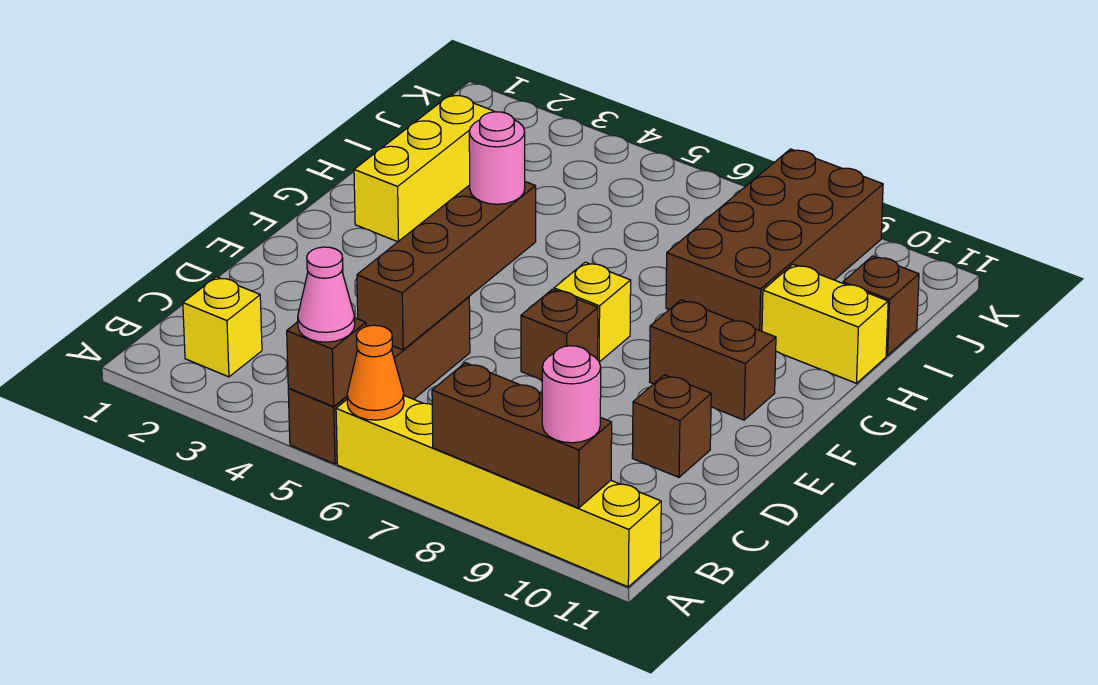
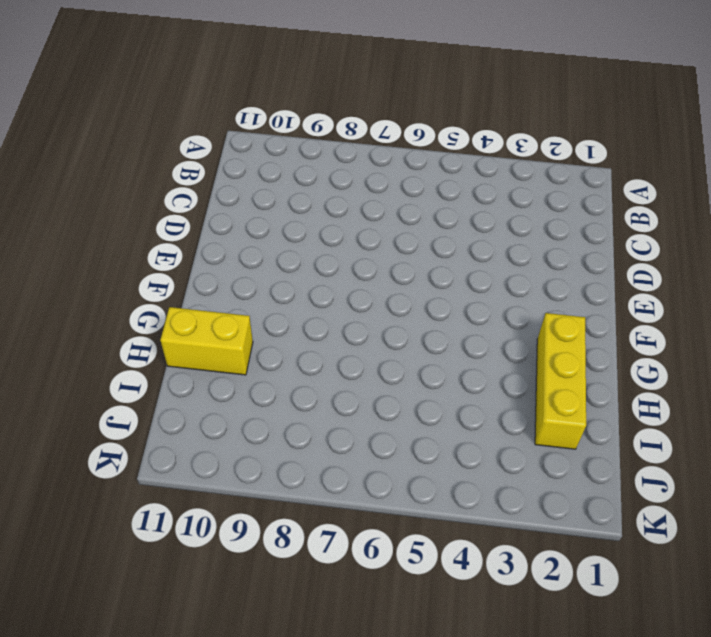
none -> brown 1x4 brick [288,297,470,464]
none -> yellow 1x6 brick [336,396,661,587]
none -> yellow 1x1 brick [183,277,262,377]

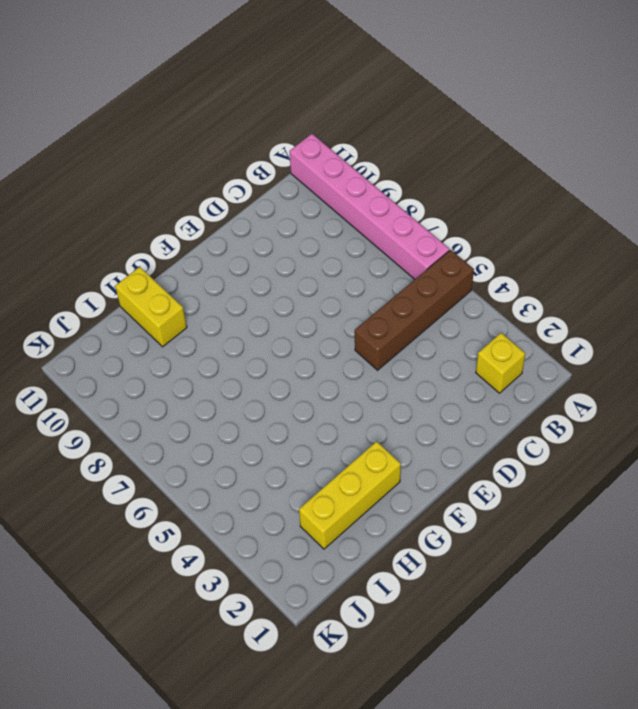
pink 1x6 brick [289,134,449,279] -> yellow 1x6 brick [336,396,661,587]
none -> brown 1x1 brick [632,375,711,477]
none -> brown 1x1 brick [521,289,598,380]
none -> yellow 1x1 brick [554,262,631,362]

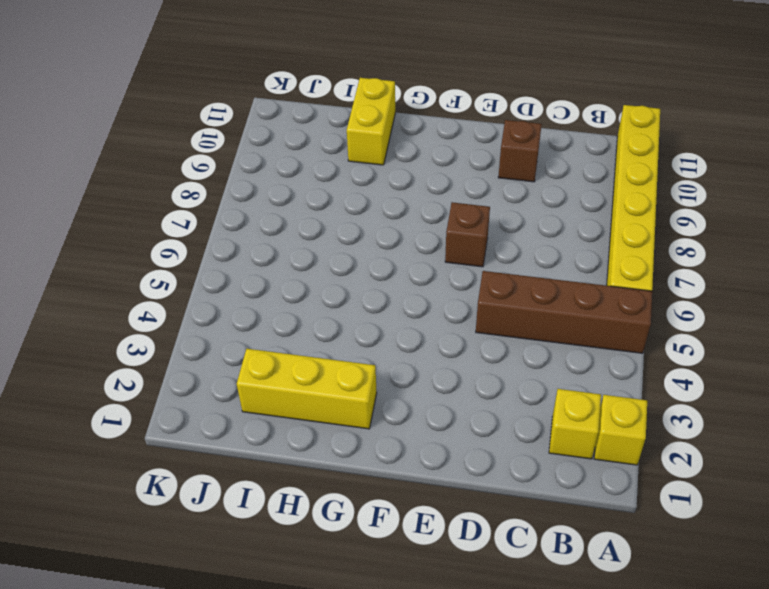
yellow 1x1 brick [594,395,647,465] -> yellow 1x1 brick moved to [554,262,631,362]
none -> brown 1x2 brick [649,300,776,420]
none -> brown 2x4 brick [666,149,883,331]
none -> brown 1x1 brick [843,256,919,356]

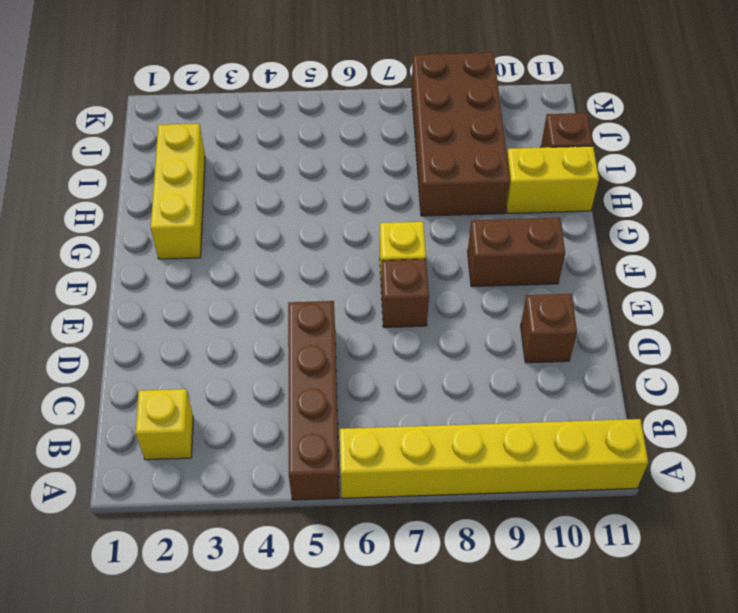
none -> brown 1x1 brick [287,318,366,407]
none -> orange 1x1 cone [347,325,404,420]
none -> brown 1x3 brick [432,363,612,508]

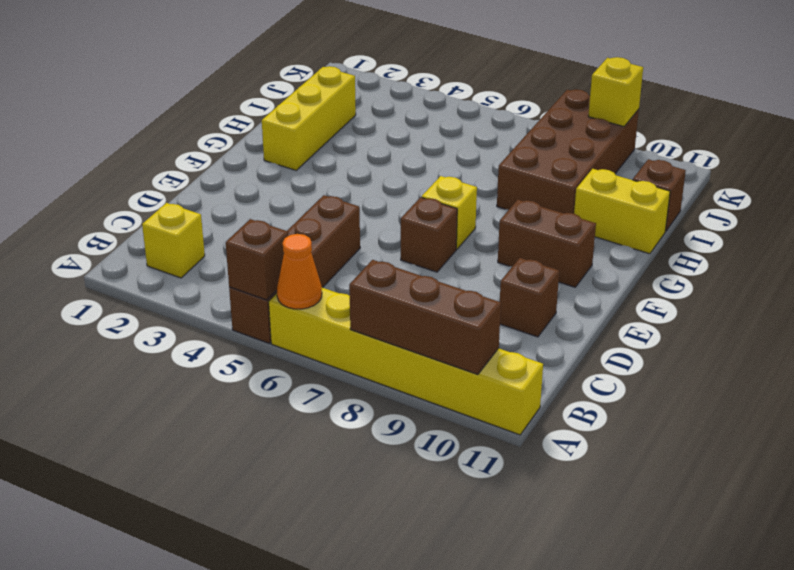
yellow 1x1 brick [588,57,643,127] -> none
none -> brown 1x4 brick [357,182,536,350]
none -> pink 1x1 cone [298,247,355,342]
none -> pink 1x1 round brick [542,346,601,443]

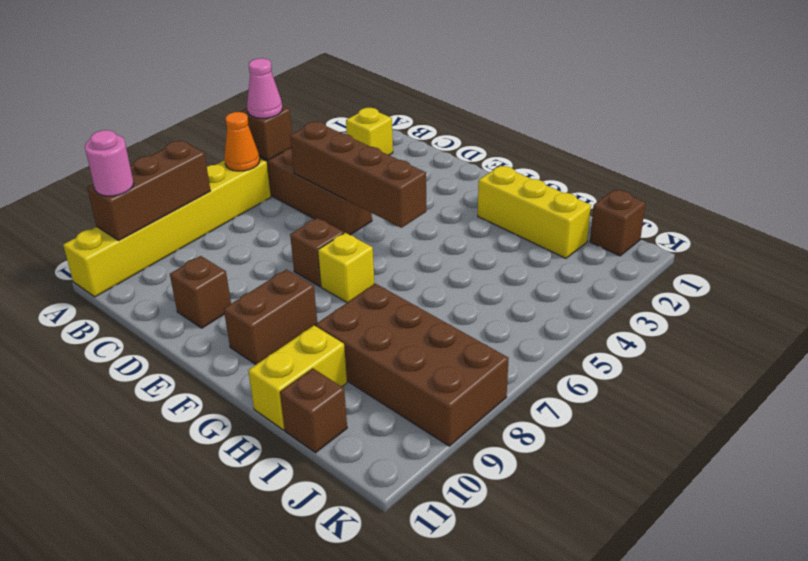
brown 1x1 brick [590,189,645,256] -> none
none -> pink 1x1 round brick [469,112,525,204]

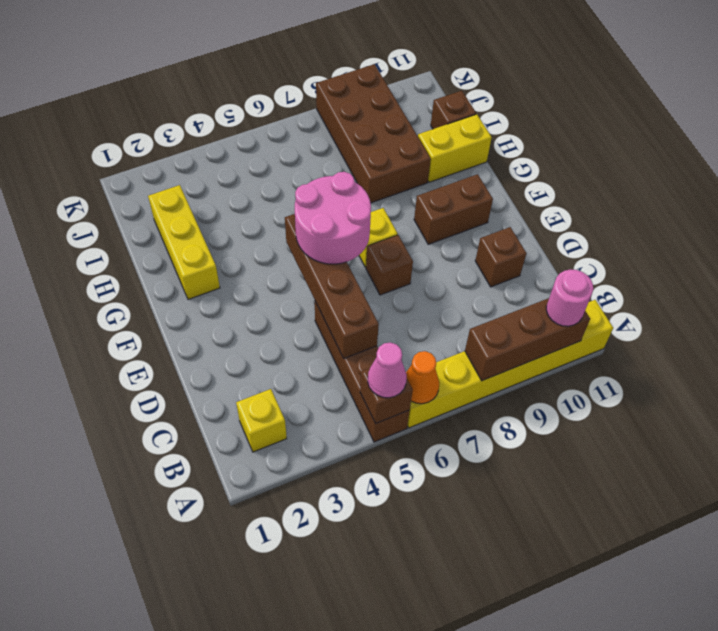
pink 2x2 round brick [295,172,371,264] -> pink 1x1 round brick [469,112,525,204]

